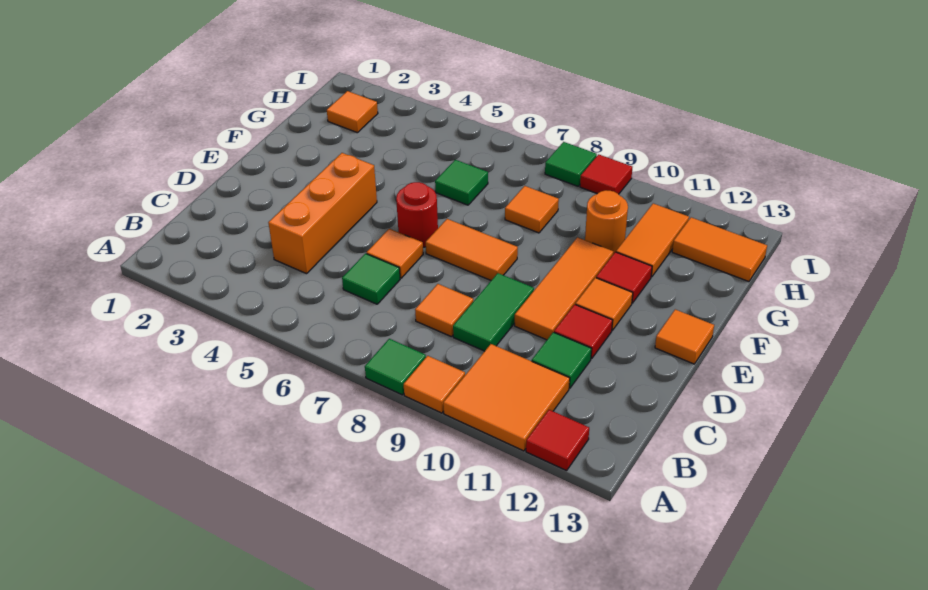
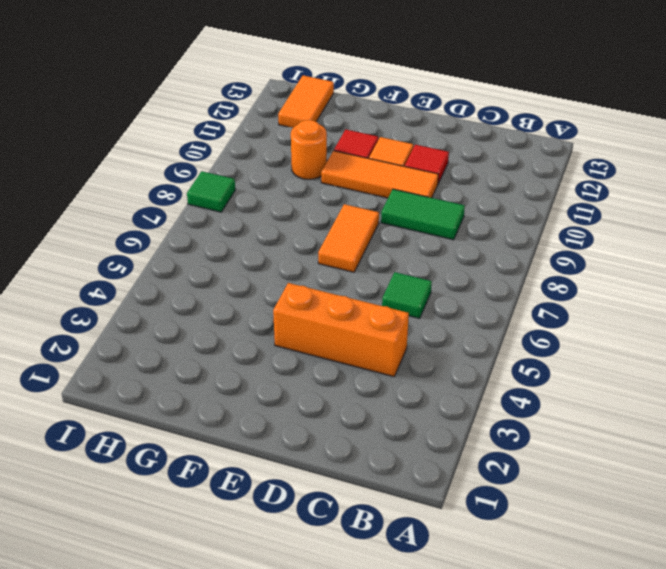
none -> green 1x1 tile [365,339,426,395]
none -> orange 1x1 tile [404,356,465,413]
none -> orange 2x2 tile [443,344,570,451]

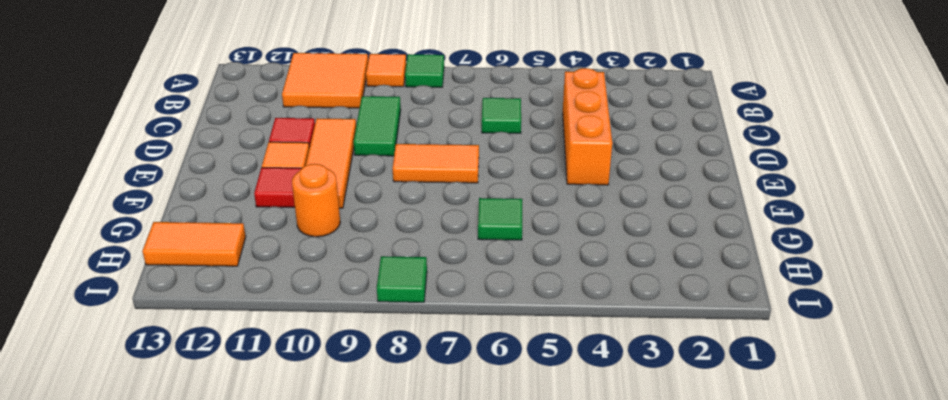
none -> red 1x1 tile [526,410,589,471]
none -> orange 1x1 tile [415,284,473,337]
none -> green 1x1 tile [532,332,591,388]

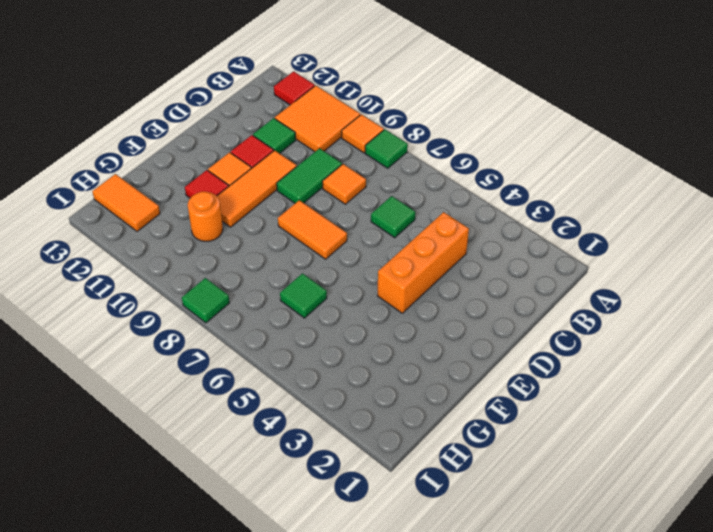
none -> orange 1x1 tile [367,229,423,278]
none -> red 1x1 round brick [396,182,438,247]
none -> orange 1x1 tile [655,309,714,364]

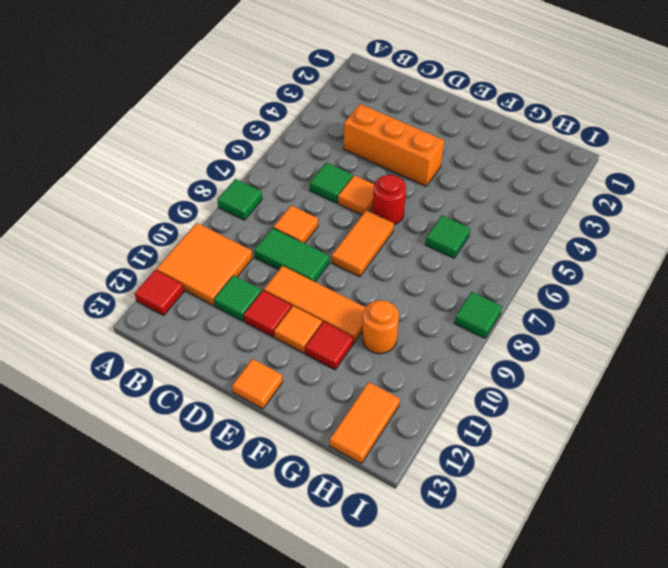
none -> orange 1x1 tile [404,356,465,413]
none -> orange 1x1 tile [505,186,559,233]
none -> orange 1x2 tile [616,203,689,277]

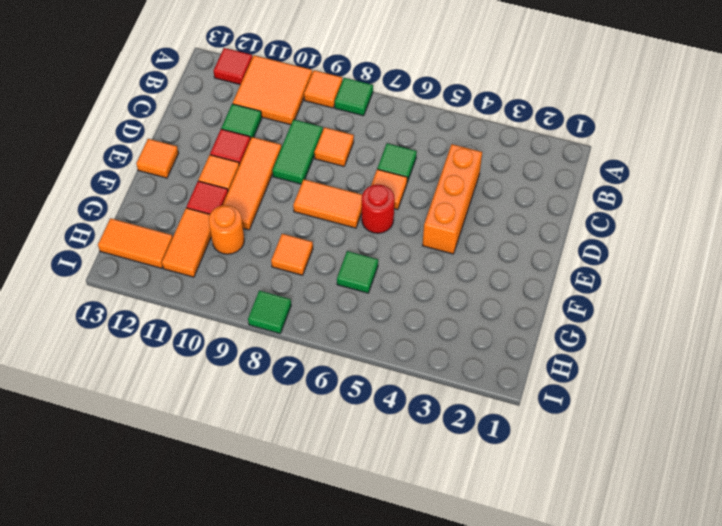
none -> orange 1x1 tile [327,91,378,133]
none -> red 1x1 tile [580,154,632,194]

